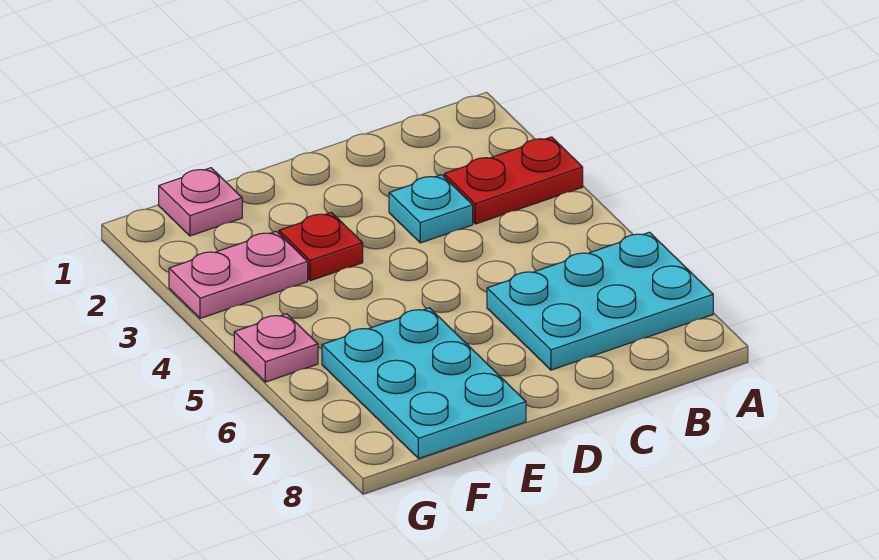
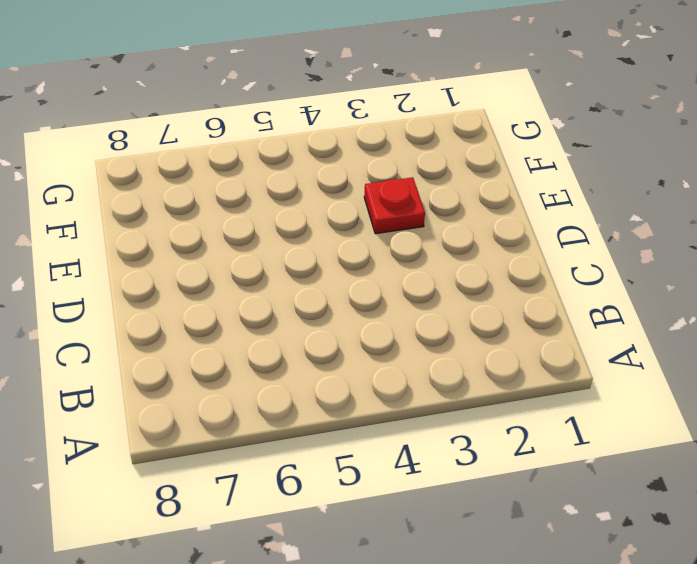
none -> red 1x2 plate [444,137,583,224]
none -> cyan 2x3 plate [487,232,713,370]

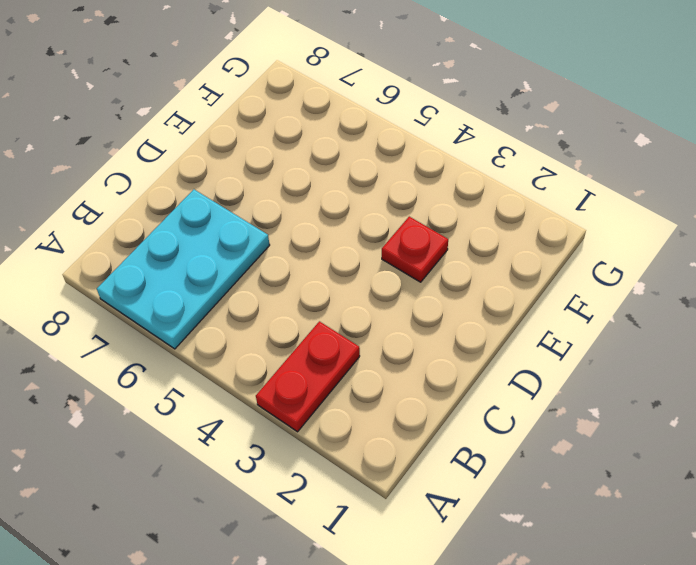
none -> cyan 1x1 plate [389,175,473,243]
none -> cyan 2x3 plate [322,308,526,459]

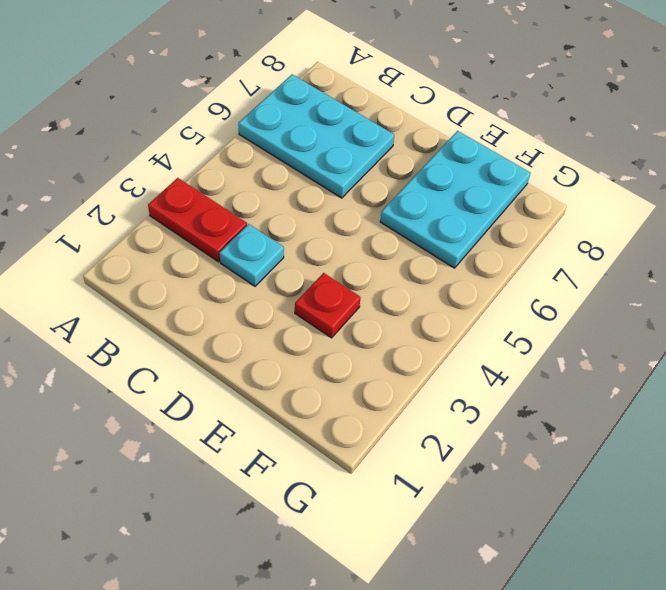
none -> pink 1x1 plate [159,168,242,236]
none -> pink 1x2 plate [169,231,308,318]

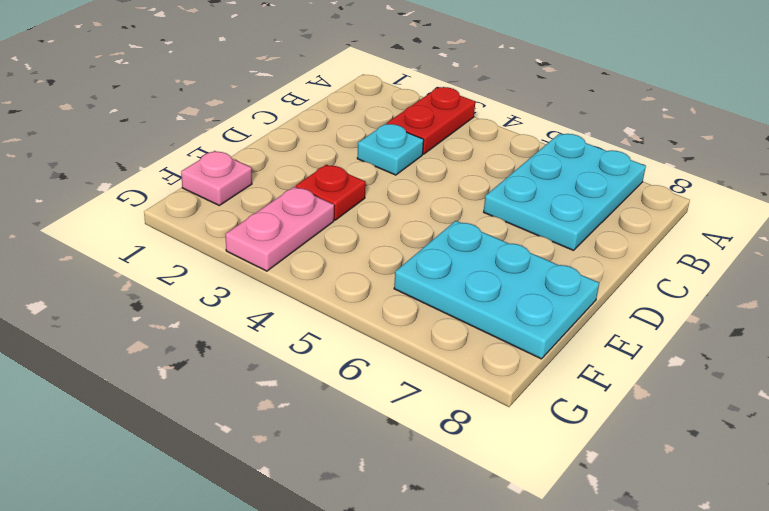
none -> pink 1x1 plate [234,314,318,382]

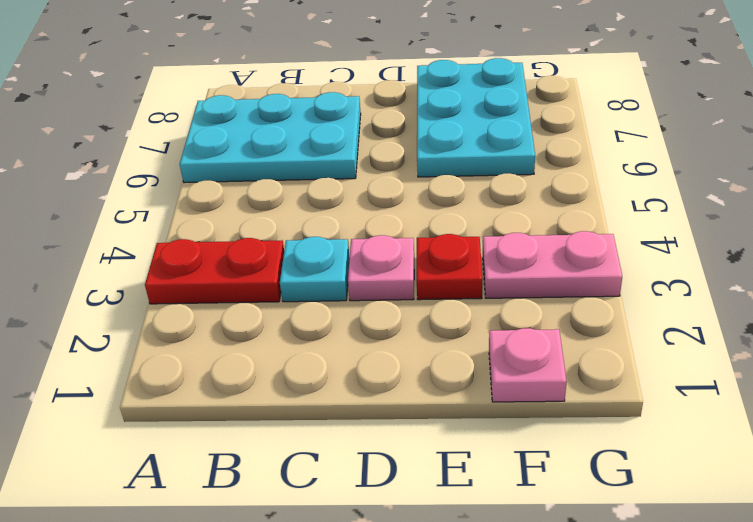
pink 1x1 plate [348,235,414,301] -> pink 1x1 plate moved to [234,314,318,382]

